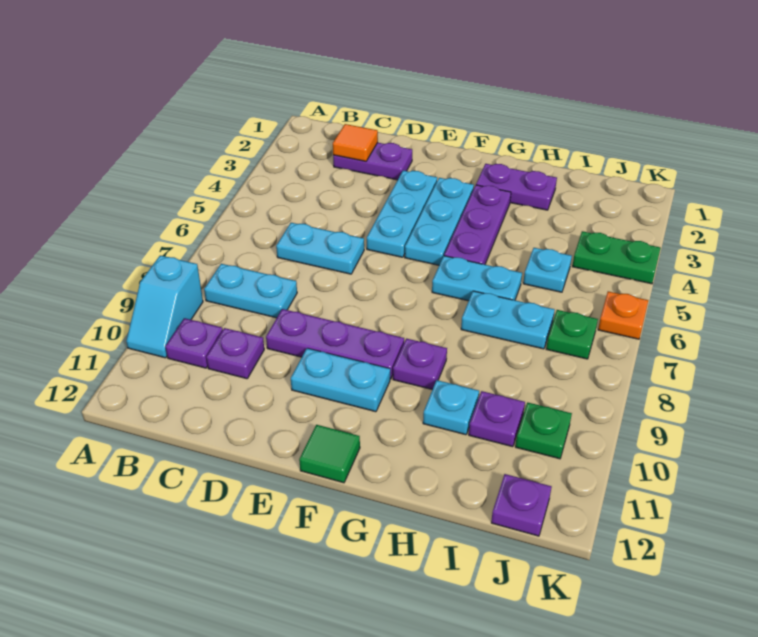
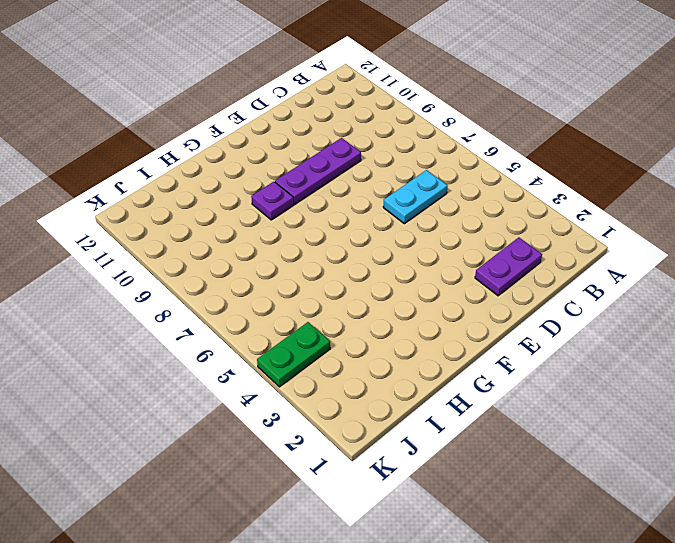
none -> cyan 1x2 slope [126,255,203,358]
none -> cyan 1x2 plate [204,264,297,318]
none -> purple 1x1 plate [165,318,223,368]

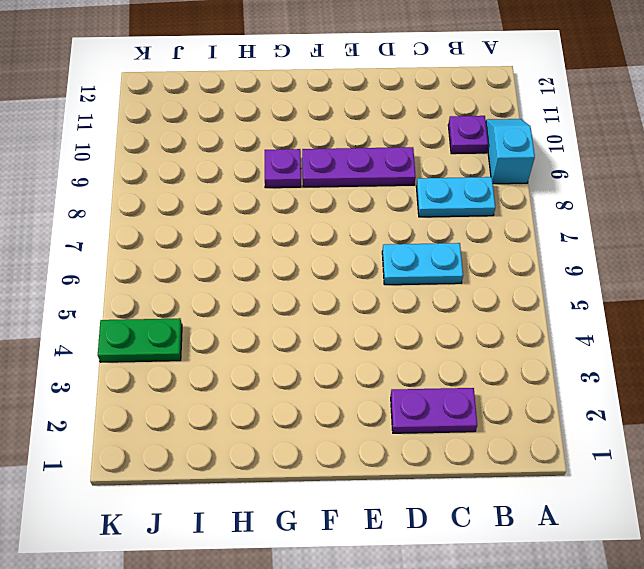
none -> purple 1x1 plate [206,328,264,379]
none -> cyan 1x3 plate [367,170,437,257]
none -> cyan 1x2 plate [291,348,390,412]

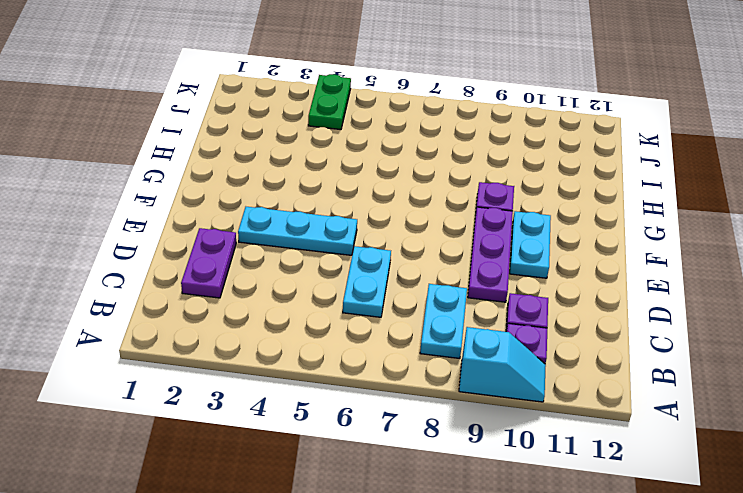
none -> cyan 1x3 plate [405,178,474,265]
none -> green 1x1 tile [299,425,360,483]
none -> purple 1x2 plate [476,164,557,210]

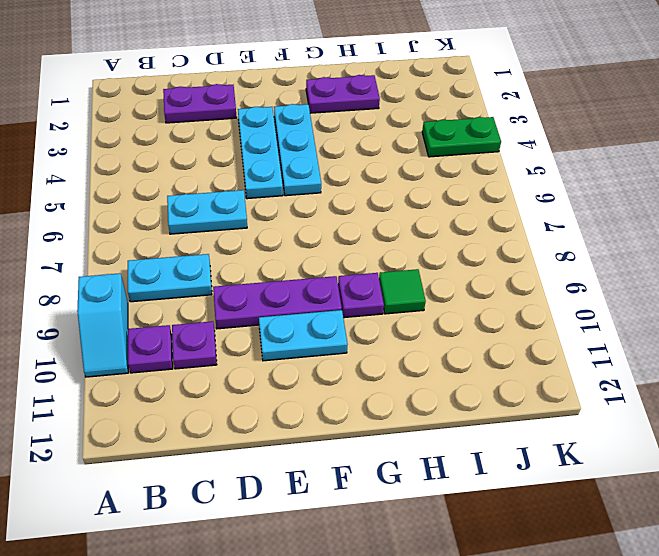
green 1x1 tile [379,269,426,314] -> green 1x1 tile moved to [299,425,360,483]
none -> purple 1x3 plate [444,185,511,265]
none -> cyan 1x2 plate [432,256,522,301]
none -> cyan 1x2 plate [461,291,555,349]

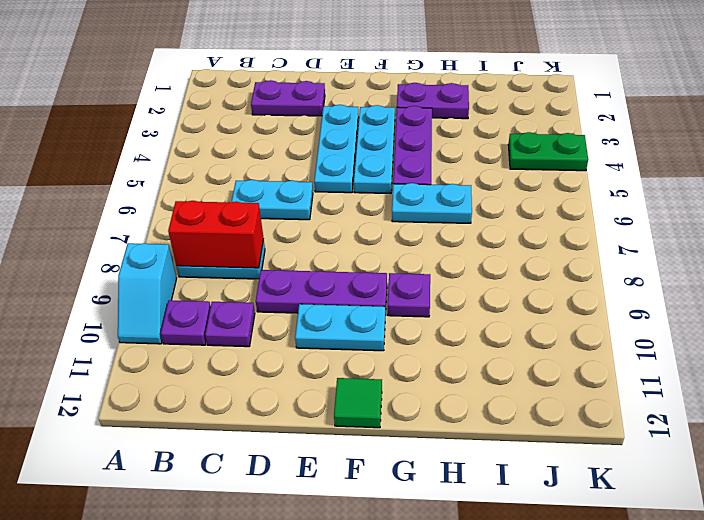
red 1x2 brick [168,201,264,268] -> none
none -> cyan 1x2 plate [461,291,555,349]
none -> cyan 1x1 plate [423,380,479,435]
none -> cyan 1x1 plate [523,248,572,292]

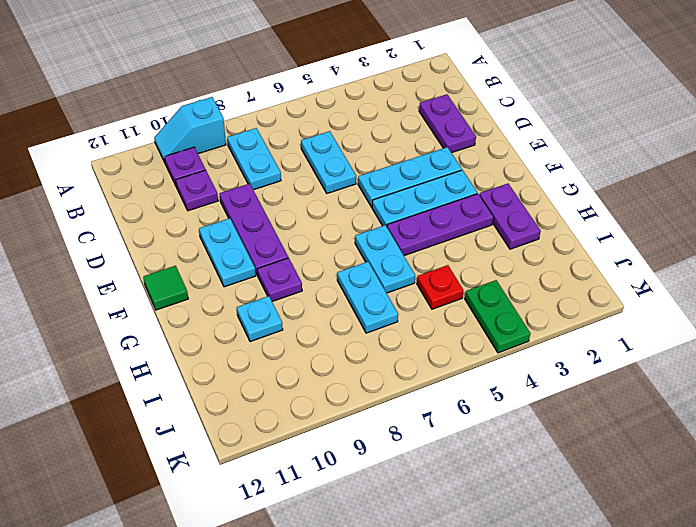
red 1x1 plate [417,265,464,309] -> cyan 1x1 plate [523,248,572,292]
none -> purple 1x1 plate [469,391,525,447]
none -> green 1x1 plate [546,310,598,359]
none -> green 1x1 plate [515,403,572,459]

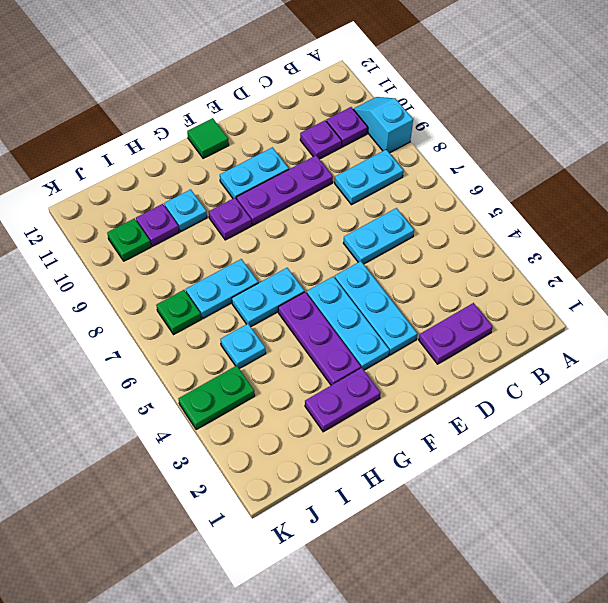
none -> purple 1x1 plate [491,474,552,536]
none -> orange 1x1 plate [598,291,648,339]
none -> orange 1x1 tile [333,124,378,161]

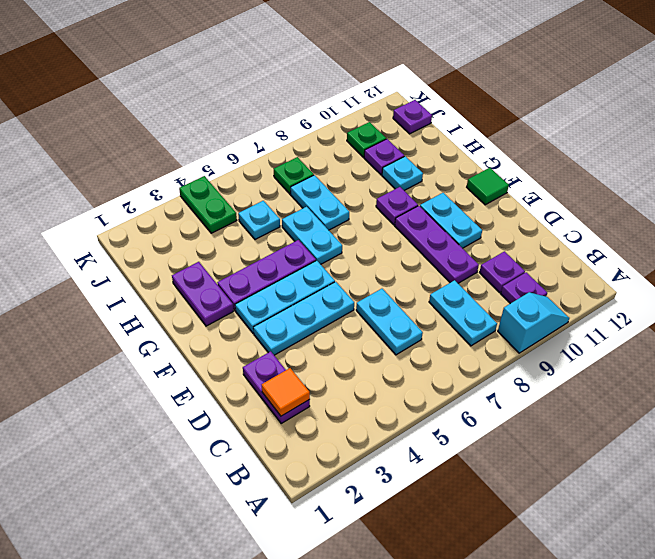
none -> orange 1x1 plate [598,291,648,339]

